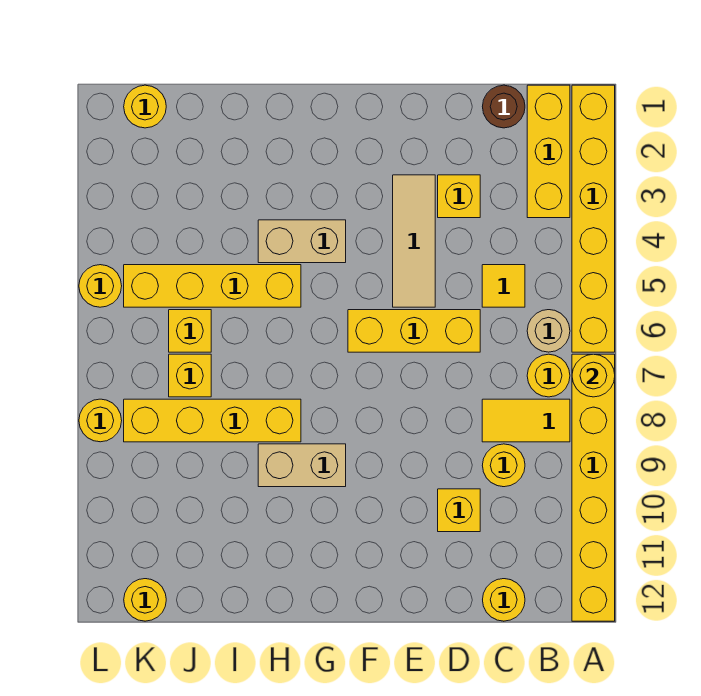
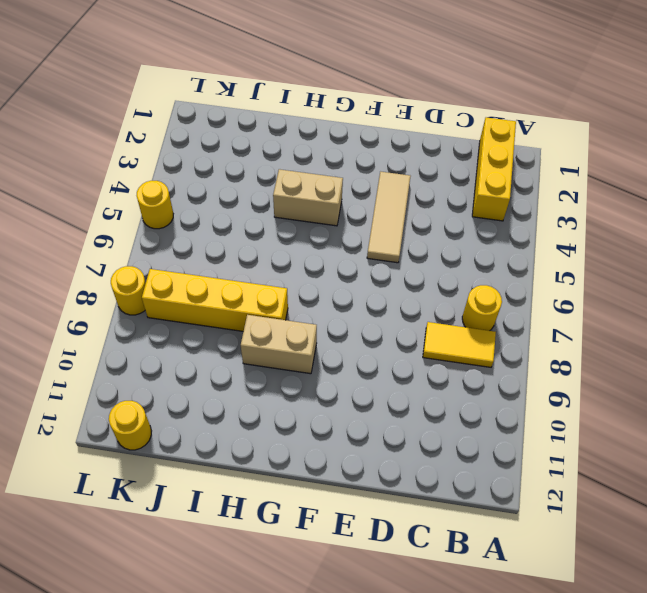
none -> yellow 1x6 brick [572,85,615,352]
none -> yellow 1x6 brick [572,354,615,621]
none -> tan 1x1 round brick [527,310,570,352]

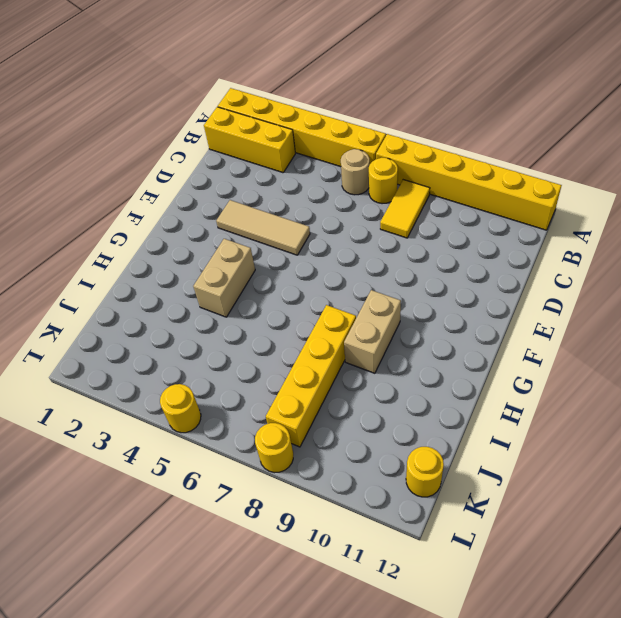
none -> brown 1x1 round brick [482,85,525,128]
none -> yellow 1x1 tile [482,265,525,307]
none -> yellow 1x1 round brick [482,444,525,487]

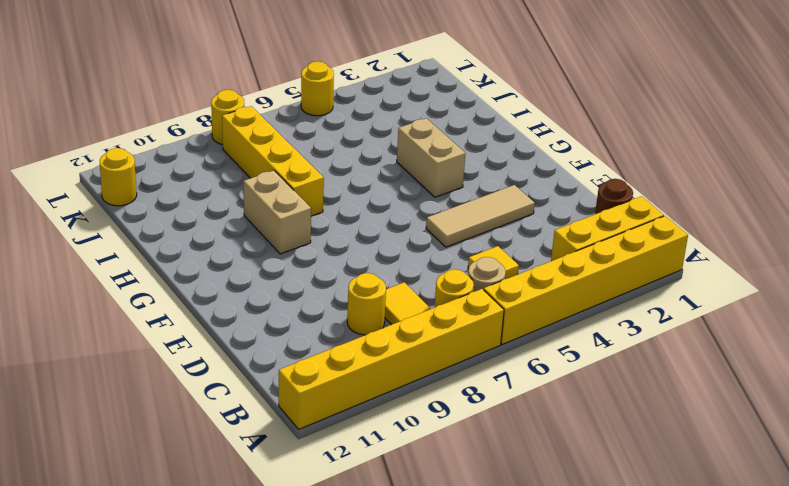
none -> yellow 1x1 round brick [483,579,525,621]
none -> yellow 1x1 brick [438,175,480,218]
none -> yellow 1x3 brick [348,310,480,352]

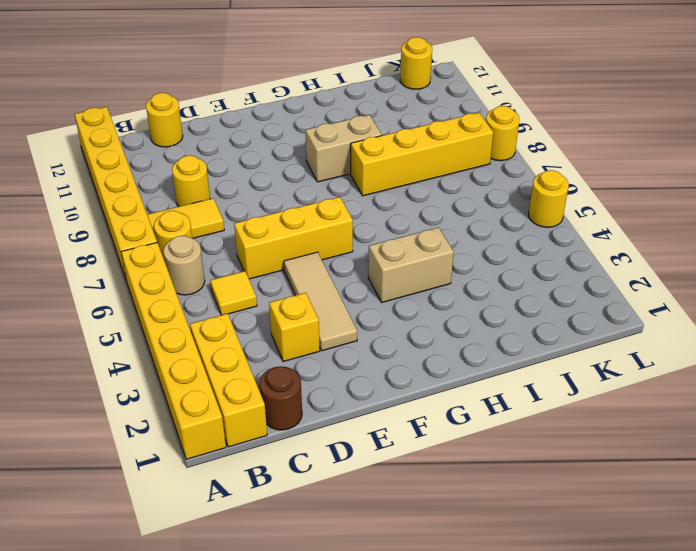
none -> yellow 1x1 brick [438,489,480,532]
none -> yellow 1x4 brick [124,265,301,307]
none -> yellow 1x1 brick [169,310,211,352]

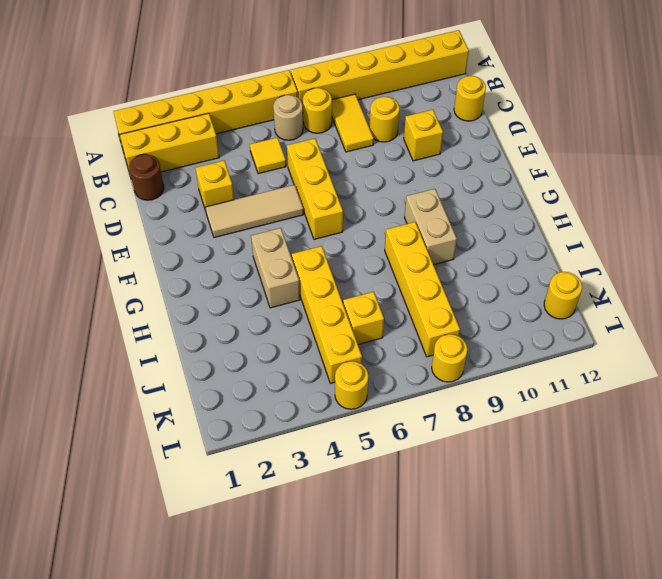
none -> yellow 1x1 brick [169,354,211,397]
none -> yellow 1x1 round brick [124,85,166,128]
none -> yellow 1x1 round brick [572,354,615,397]

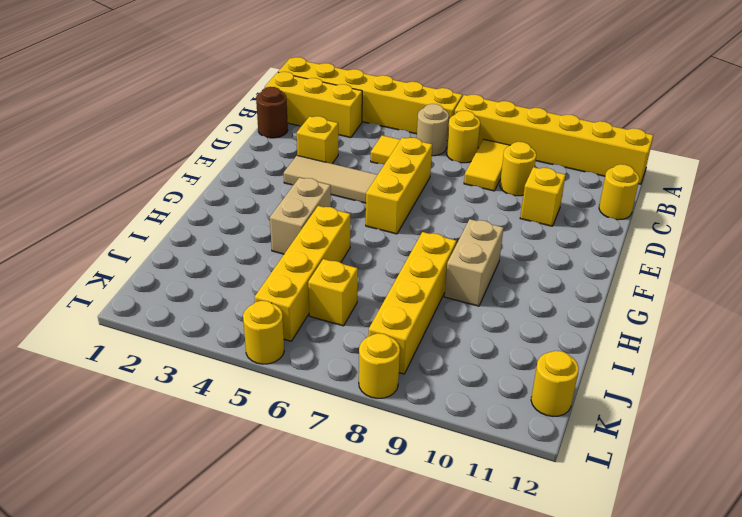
none -> yellow 1x1 brick [169,354,211,397]
none -> yellow 1x1 round brick [124,85,166,128]
none -> yellow 1x1 round brick [572,354,615,397]

